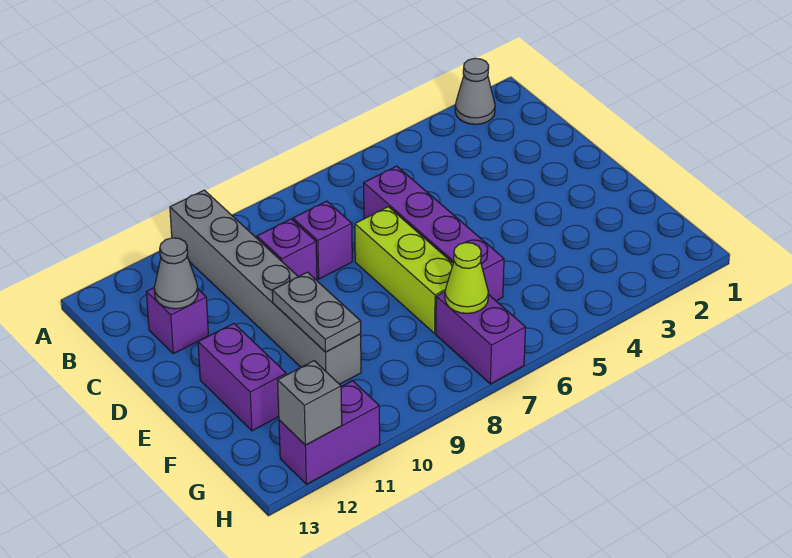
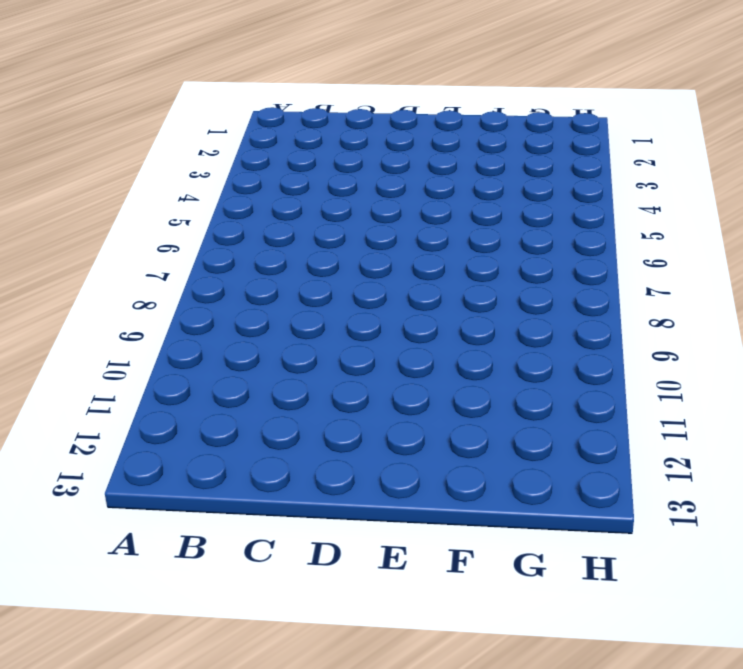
none -> grey 1x1 cone [455,58,495,124]
none -> grey 1x6 brick [170,190,361,384]
none -> purple 1x4 brick [364,166,504,301]

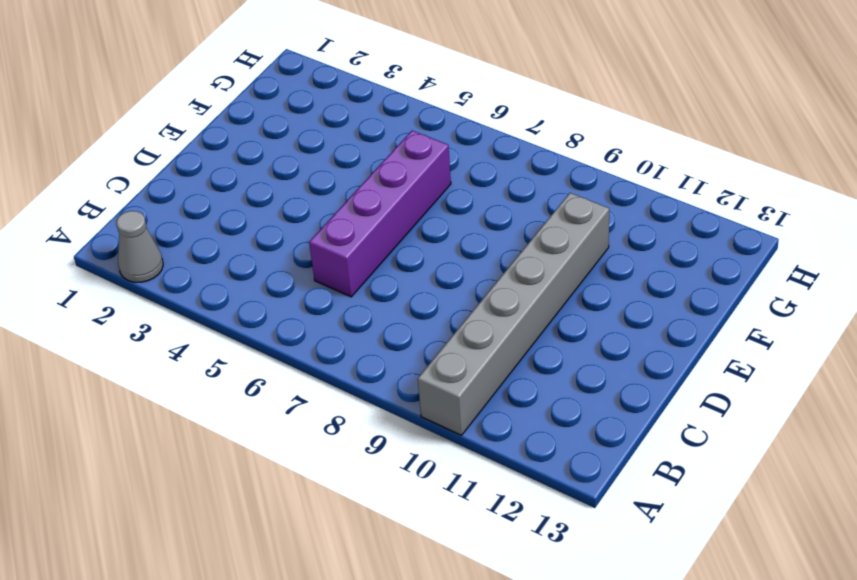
none -> purple 1x1 brick [293,201,352,279]
none -> purple 1x1 brick [257,219,317,280]
none -> purple 1x1 brick [146,288,209,354]

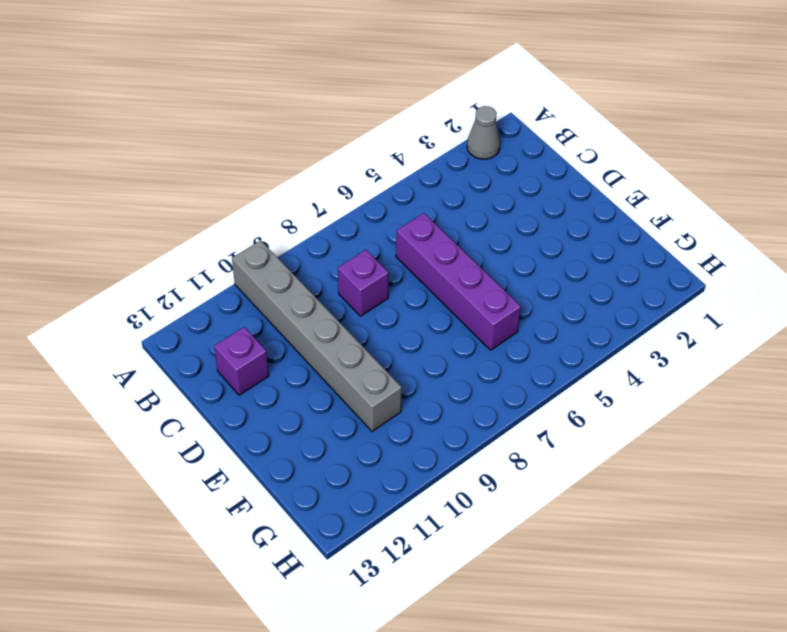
none -> purple 1x1 brick [257,219,317,280]
none -> lime 1x3 brick [355,207,453,333]
none -> purple 1x2 brick [198,323,286,431]

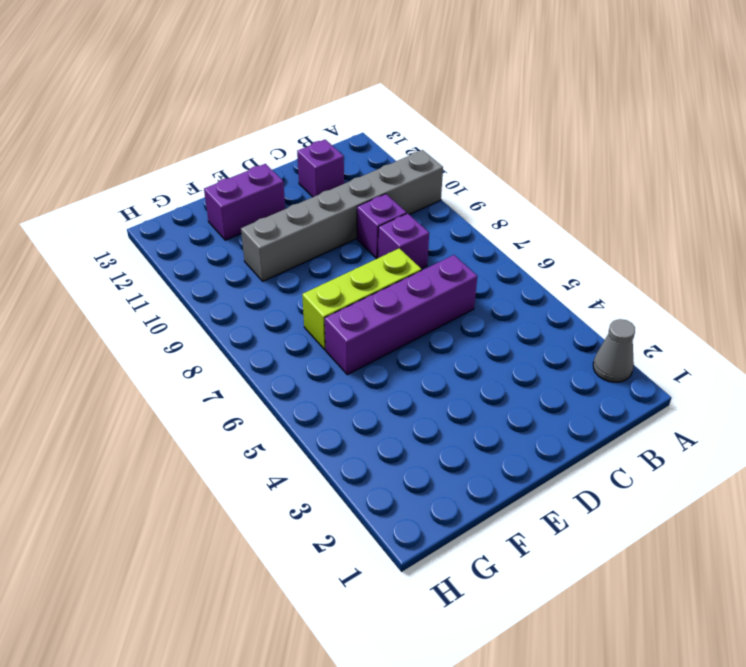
none -> purple 1x2 brick [436,292,526,384]
none -> purple 1x2 brick [279,381,380,484]
none -> grey 1x1 cone [154,238,198,309]

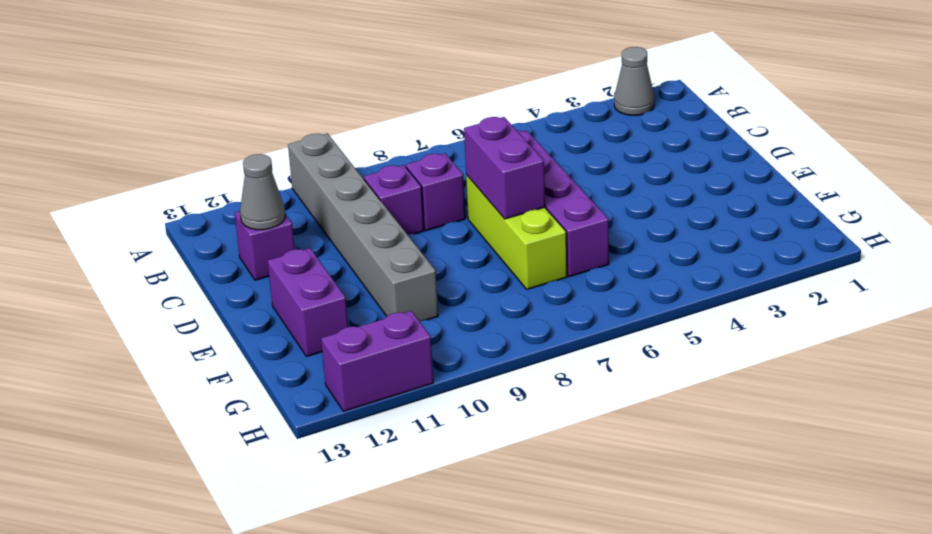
purple 1x2 brick [464,117,545,219] -> purple 1x2 brick moved to [436,292,526,384]
none -> grey 1x2 plate [272,272,361,352]
none -> lime 1x1 cone [445,243,488,314]
none -> grey 1x1 brick [278,361,342,445]

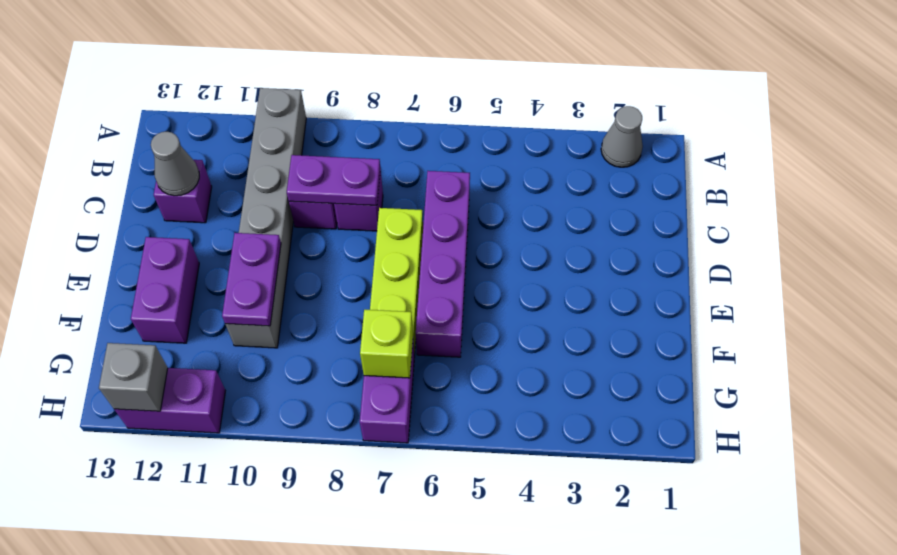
purple 1x2 plate [287,155,380,205] -> none
purple 1x2 plate [222,233,281,326] -> grey 1x2 plate [272,272,361,352]
lime 1x1 brick [360,310,413,378] -> lime 1x1 cone [445,243,488,314]

